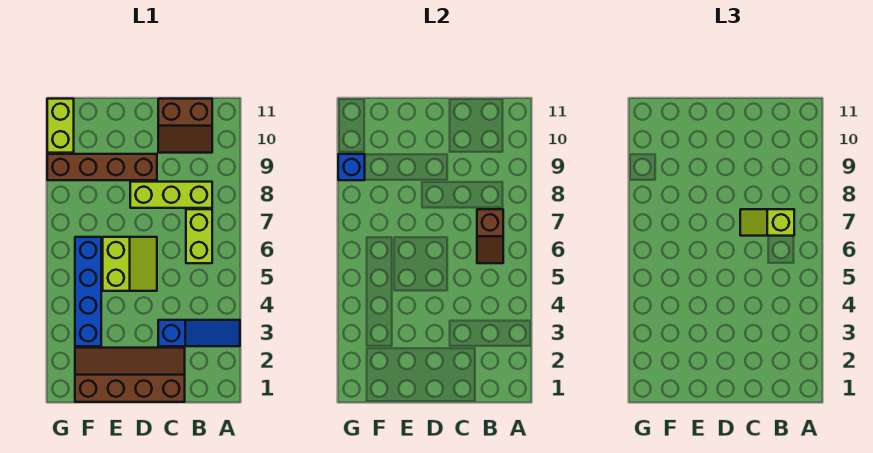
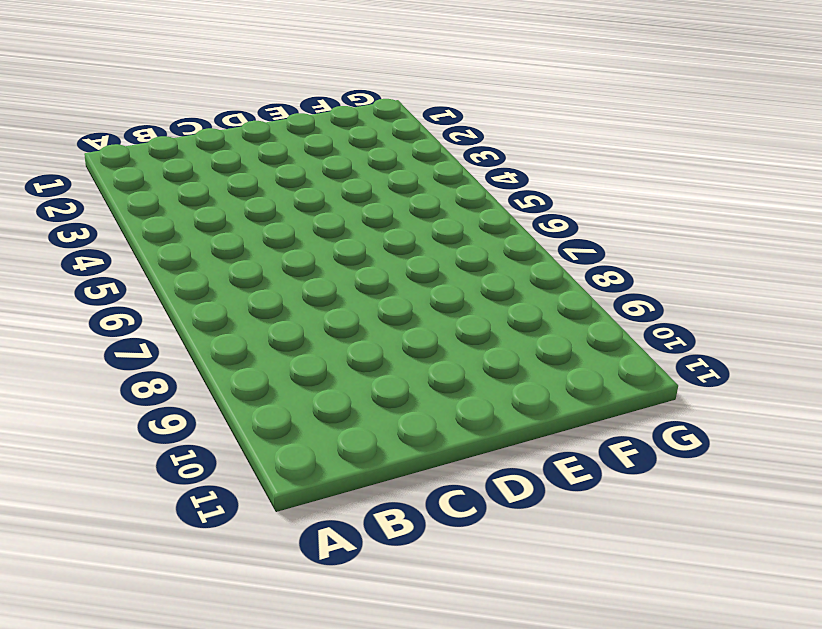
none -> blue 1x3 slope [158,320,240,346]
none -> lime 1x2 brick [186,209,212,263]
none -> lime 1x3 brick [130,182,212,208]

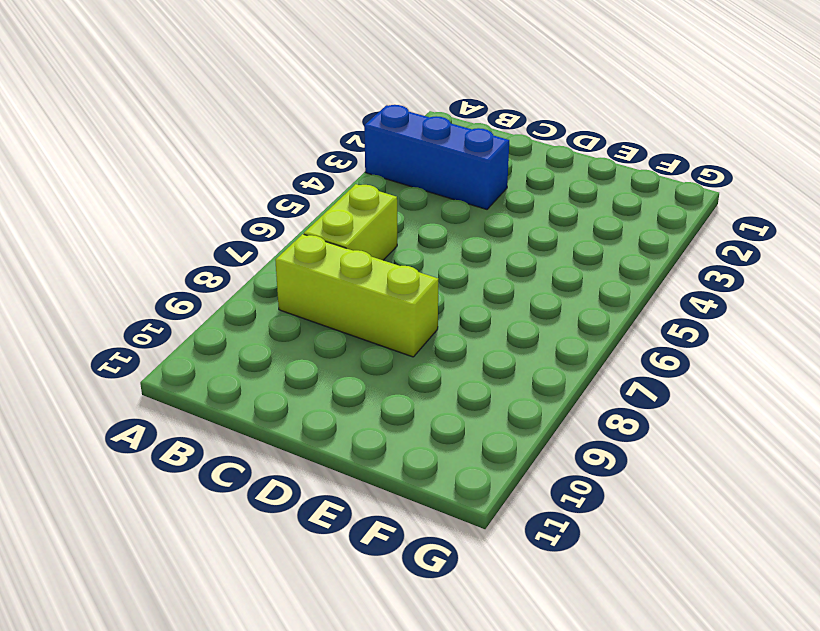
blue 1x3 brick [364,105,509,209] -> blue 1x3 slope [158,320,240,346]
none -> brown 2x2 slope [158,99,212,153]
none -> brown 2x4 slope [75,348,185,402]
none -> lime 2x2 slope [103,237,157,291]

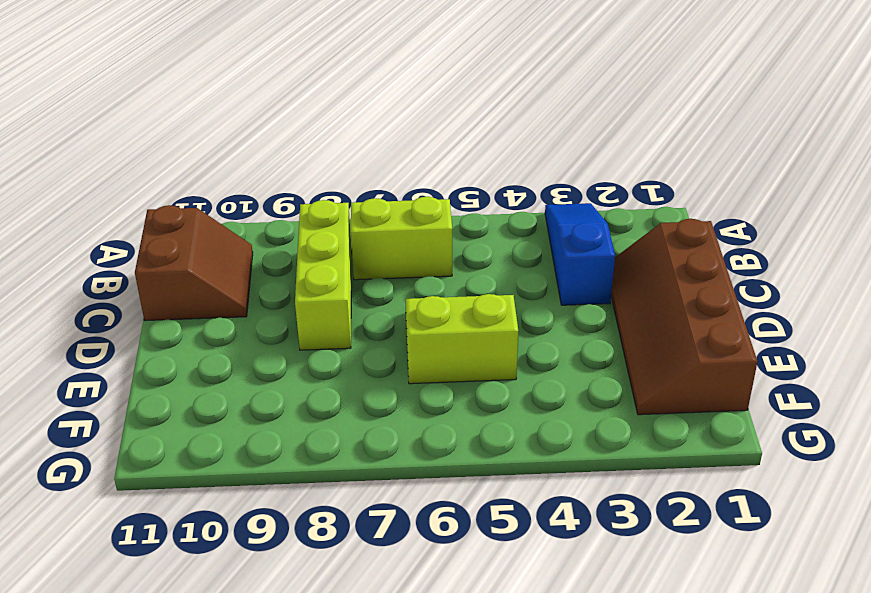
none -> brown 1x4 brick [47,154,157,180]
none -> blue 1x4 brick [75,237,101,346]
none -> lime 1x2 brick [47,99,74,153]

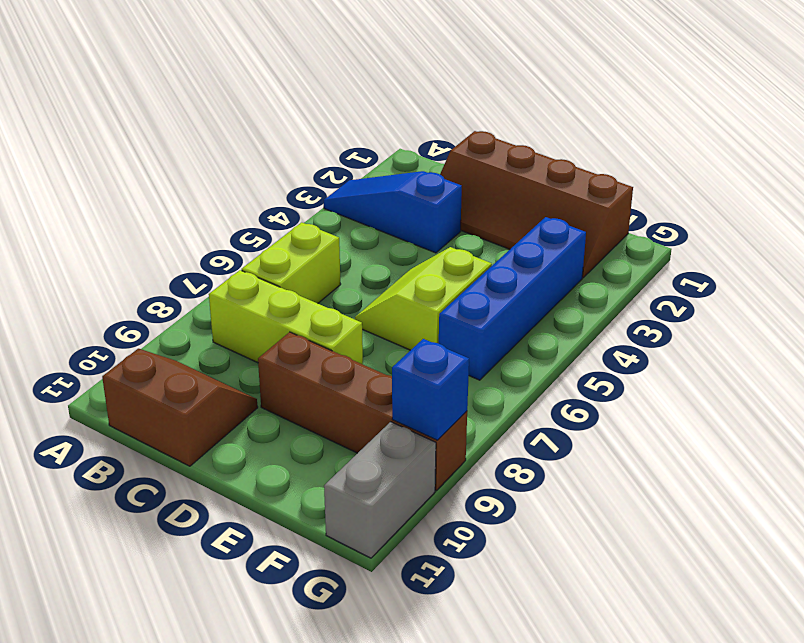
grey 1x2 brick [324,422,436,558] -> lime 1x2 brick [47,99,74,153]
none -> brown 1x2 slope [477,209,503,263]
none -> lime 1x2 slope [740,209,794,236]

